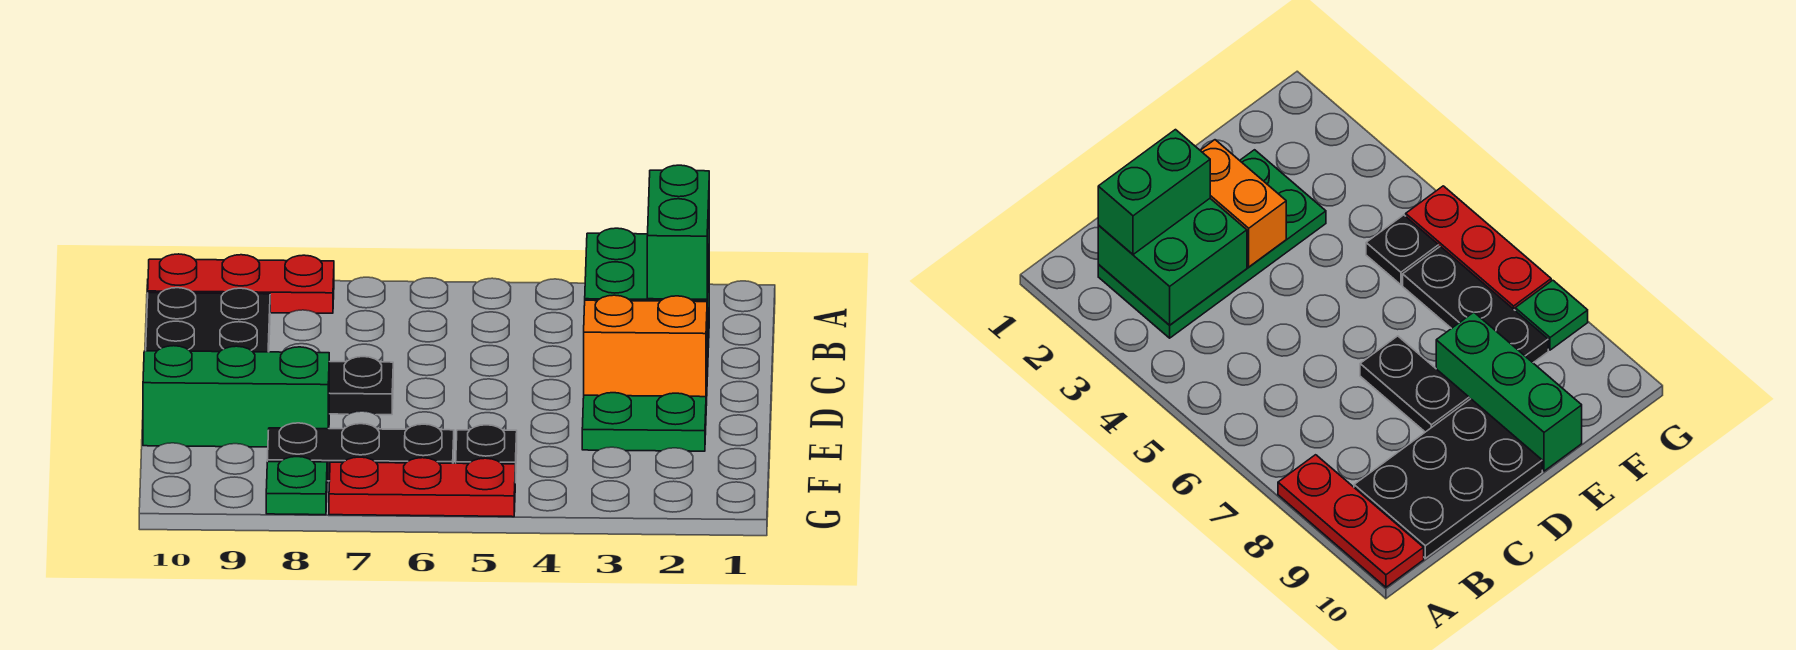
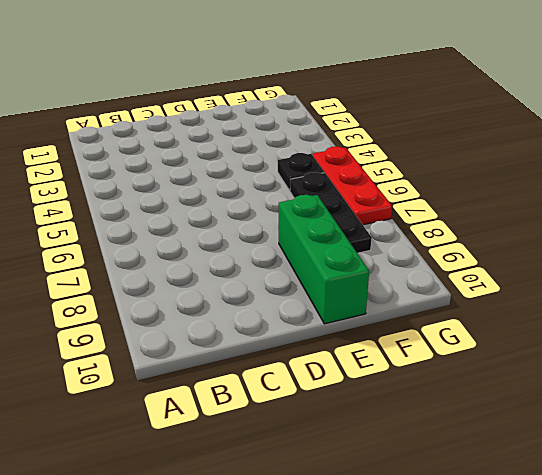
none -> red 1x3 plate [148,254,334,313]
none -> green 2x4 plate [582,327,709,451]
none -> black 2x3 plate [146,288,270,352]

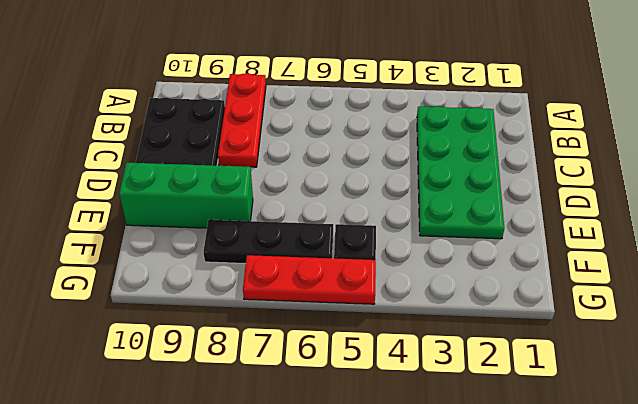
red 1x3 plate [218,73,266,167] -> red 1x3 plate turned to [148,254,334,313]
none -> black 1x2 plate [329,357,393,415]
none -> green 1x1 plate [266,457,327,515]
none -> green 2x2 brick [585,228,709,355]

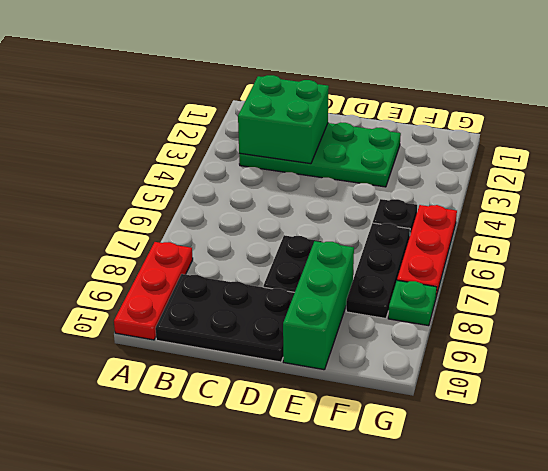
none -> orange 1x2 brick [584,295,707,397]
none -> green 1x2 brick [647,165,709,299]

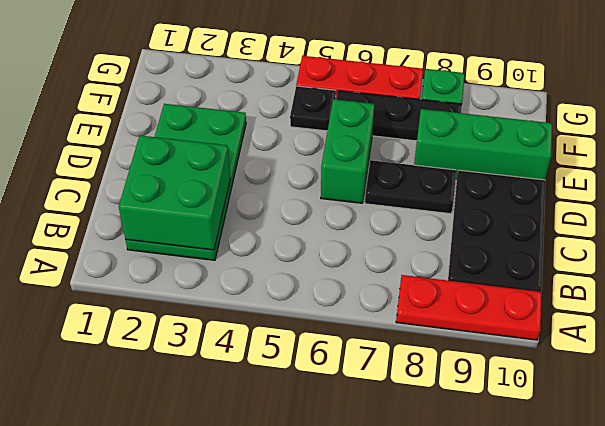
green 1x2 brick [321,99,375,203] -> green 1x2 brick moved to [647,165,709,299]
none -> orange 1x2 brick [584,295,707,397]

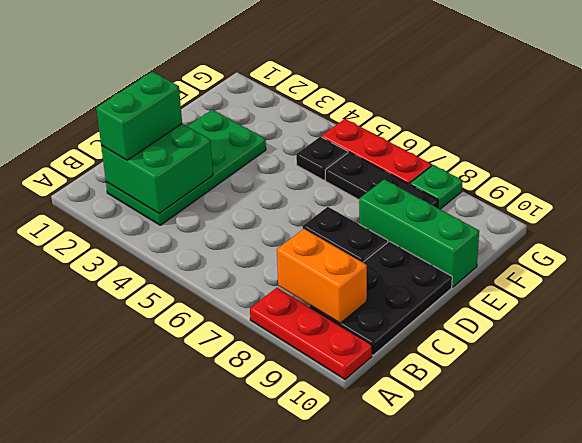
orange 1x2 brick [277,229,367,323] -> orange 1x2 brick moved to [584,295,707,397]

